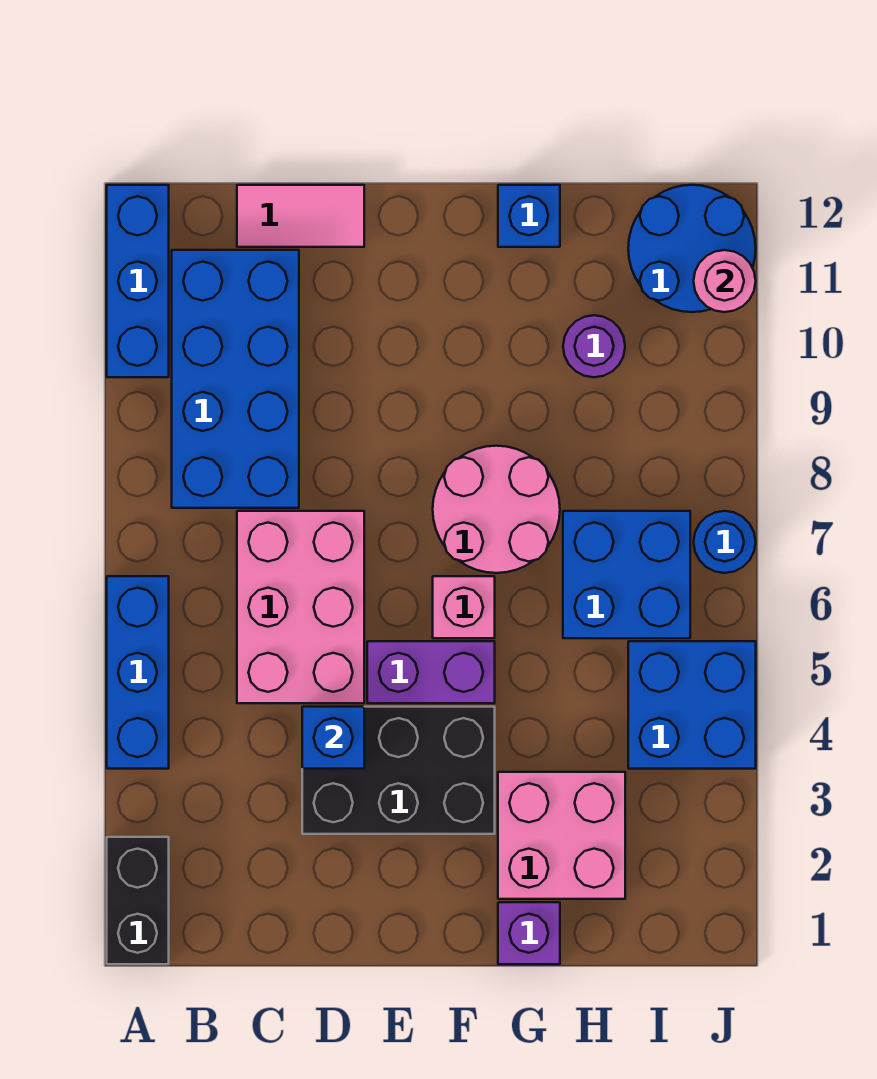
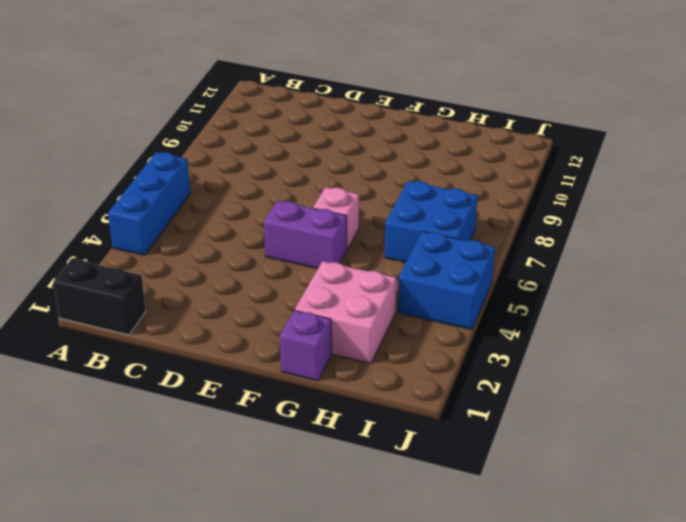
black 1x2 brick [53,259,146,335] -> black 1x2 brick turned to [107,837,169,964]
none -> blue 1x3 brick [107,185,169,377]
none -> blue 2x4 brick [172,250,299,508]
none -> pink 2x3 brick [237,511,364,703]

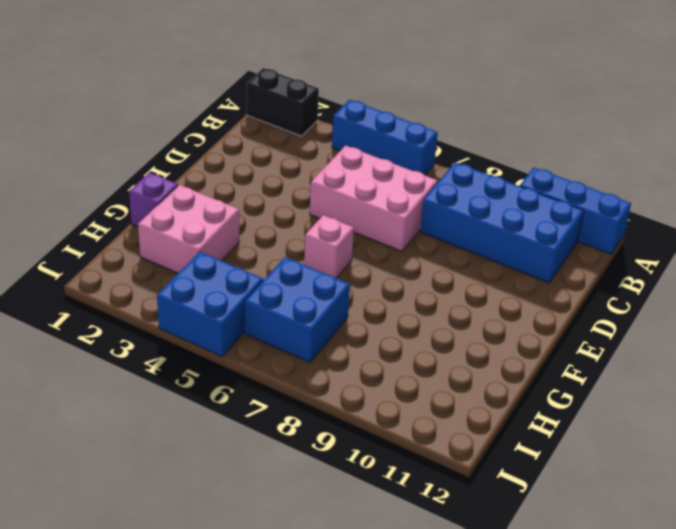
none -> pink 1x2 tile [237,185,364,247]
none -> black 2x3 brick [302,707,495,834]
none -> purple 1x2 brick [367,641,495,703]

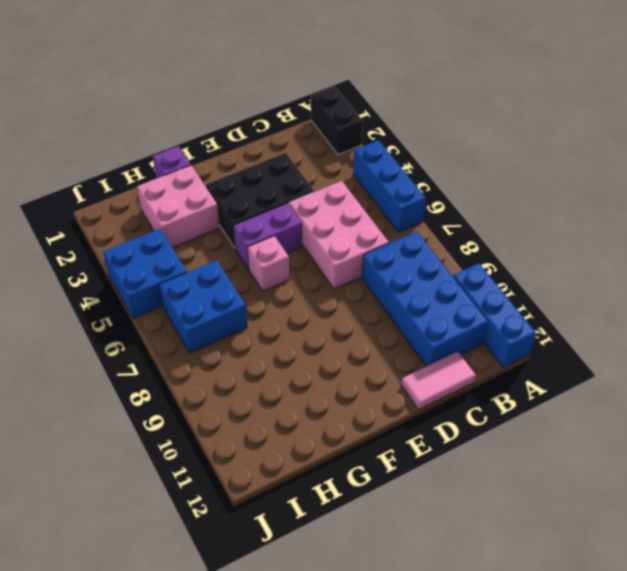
none -> pink 2x2 round brick [433,446,560,573]
none -> blue 1x1 brick [498,185,560,247]
none -> purple 1x1 round brick [563,315,625,377]

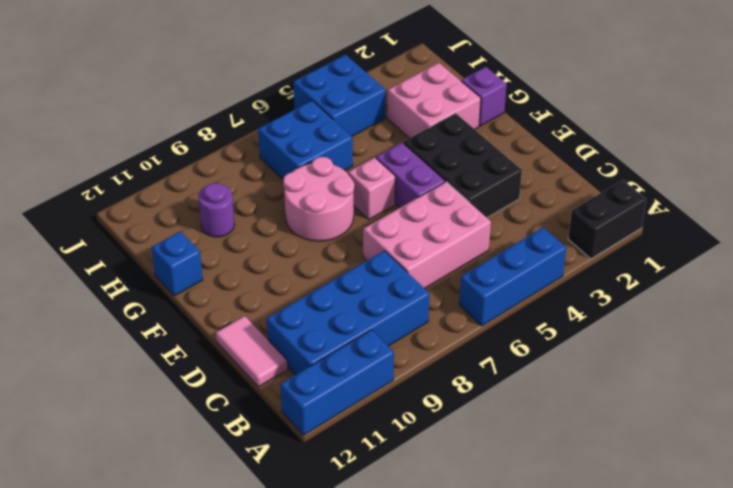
none -> blue 2x2 round brick [628,185,756,312]
none -> blue 1x1 round brick [694,511,756,573]
none -> blue 1x1 brick [302,707,364,769]

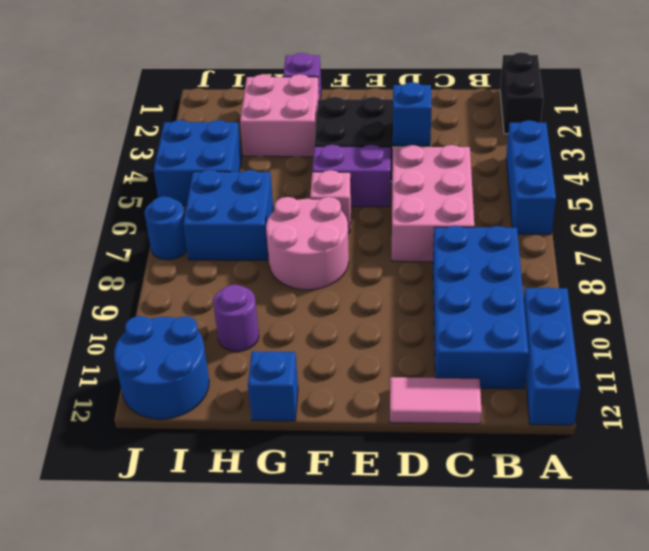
none -> pink 1x1 round brick [694,250,756,312]

